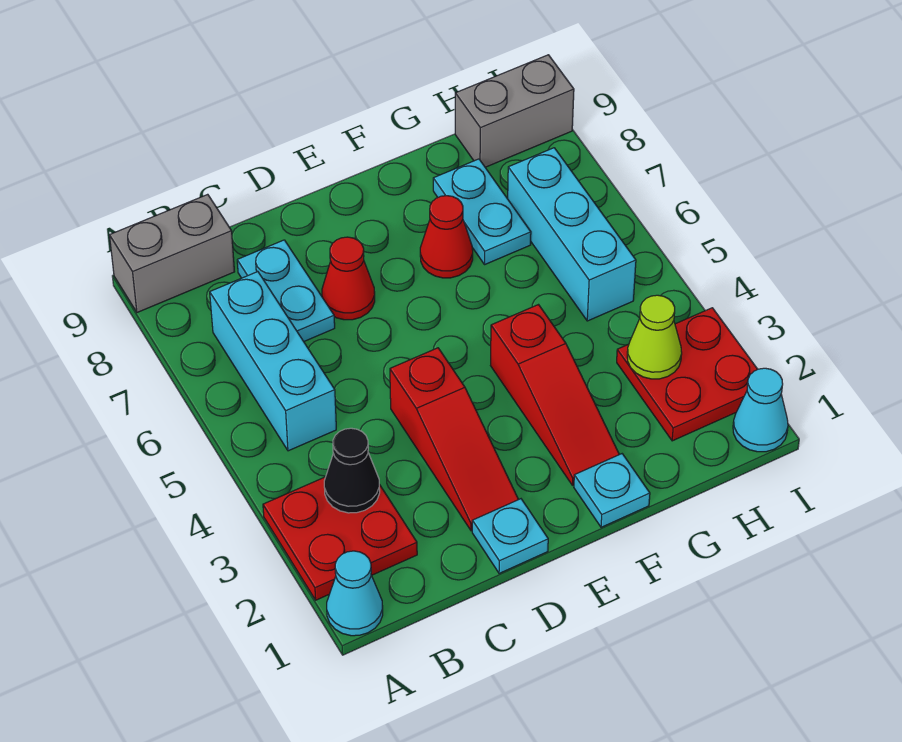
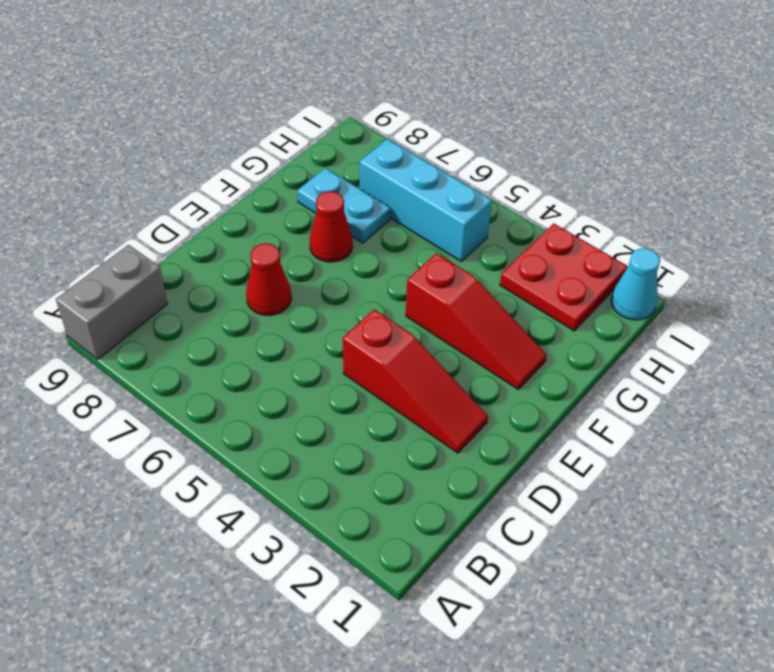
none -> cyan 1x1 cone [327,551,383,636]
none -> red 2x2 plate [263,477,417,600]
none -> cyan 1x3 brick [210,272,336,451]

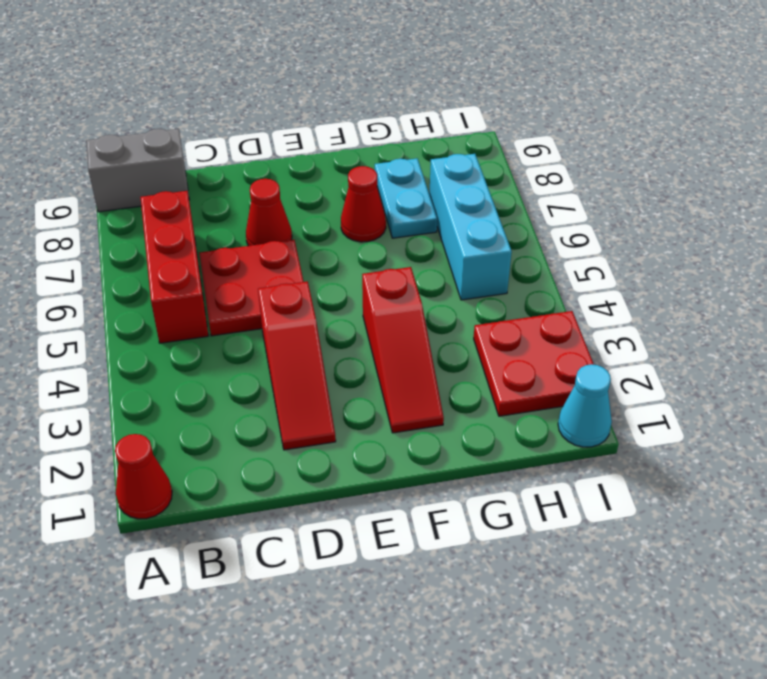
red 1x1 cone [115,434,172,519] -> cyan 1x1 cone [327,551,383,636]
red 1x3 brick [140,191,208,343] -> cyan 1x3 brick [210,272,336,451]
red 2x2 plate [199,240,304,336] -> red 2x2 plate moved to [263,477,417,600]
none -> cyan 1x2 plate [237,240,335,341]
none -> cyan 1x1 plate [472,499,548,573]
none -> cyan 1x1 plate [574,454,650,527]

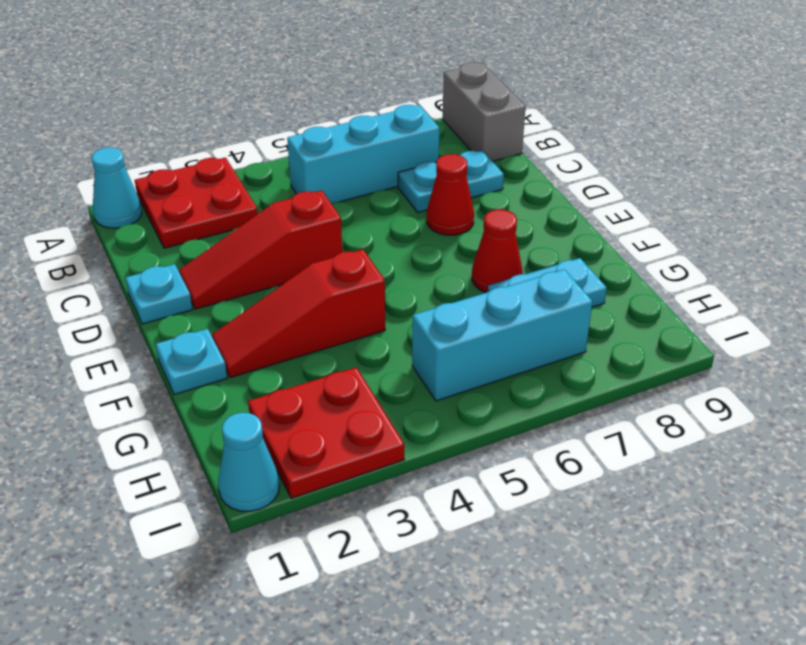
none -> grey 1x2 brick [455,55,574,167]
none -> black 1x1 cone [324,428,380,513]
none -> lime 1x1 cone [627,295,682,379]

